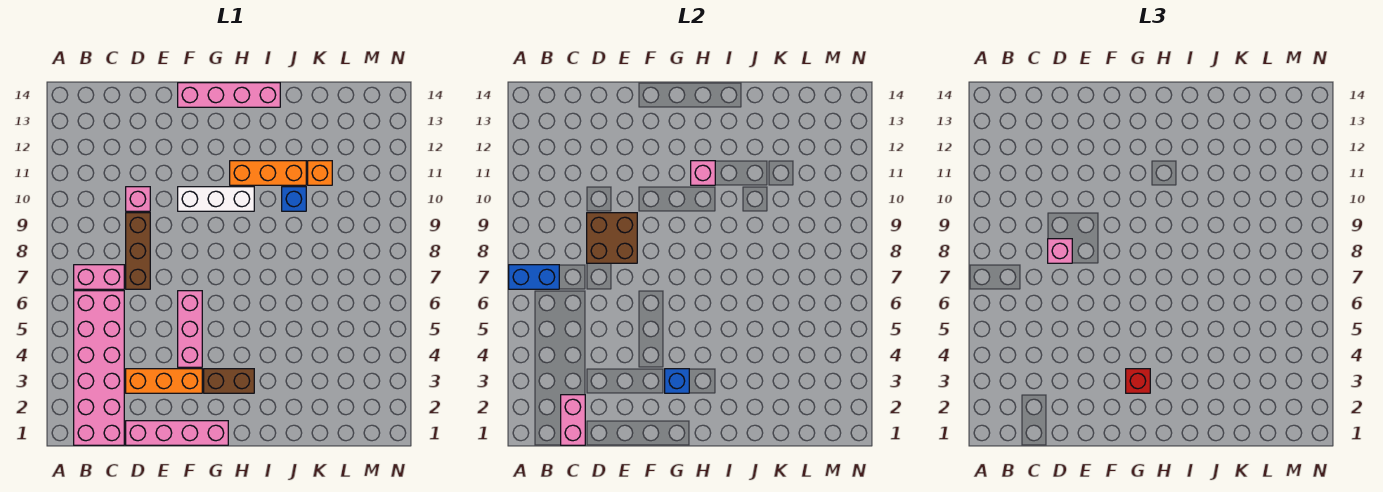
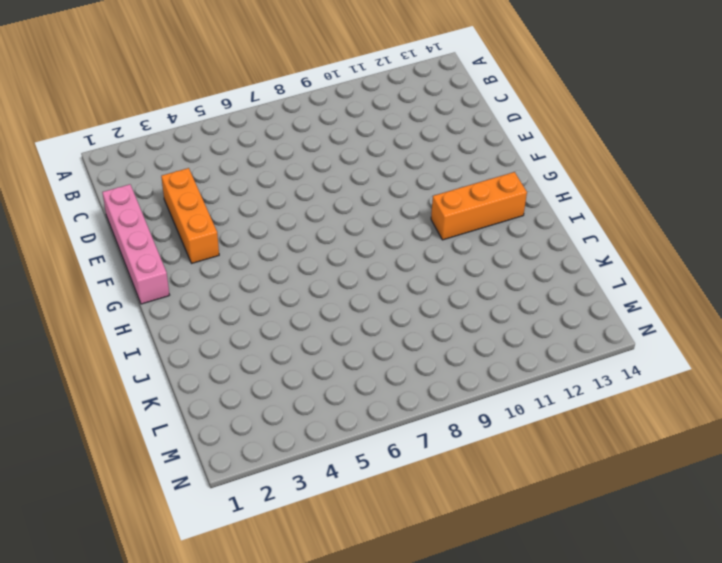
orange 1x3 brick [431,172,527,240] -> orange 1x3 brick turned to [230,161,306,185]
none -> pink 2x6 brick [74,291,124,445]
none -> pink 1x2 brick [74,265,124,289]
none -> brown 1x3 brick [126,213,150,289]

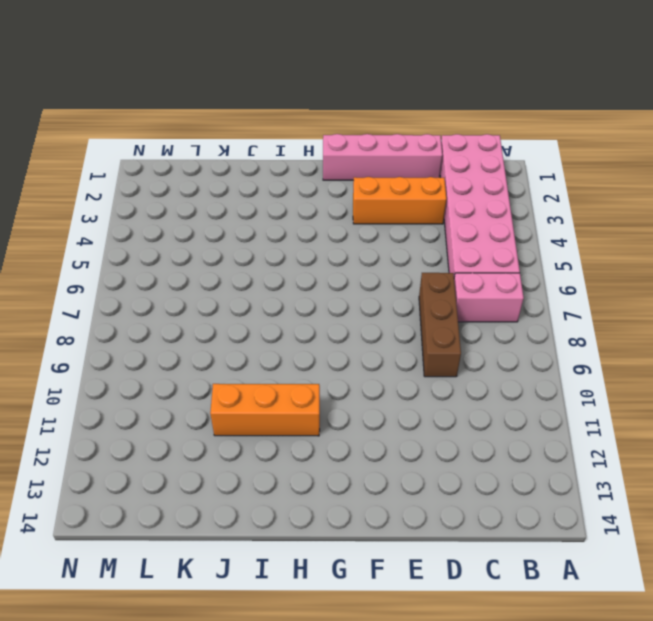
none -> pink 1x1 brick [126,187,150,211]
none -> pink 1x3 brick [178,291,202,367]
none -> white 1x3 brick [178,187,254,211]

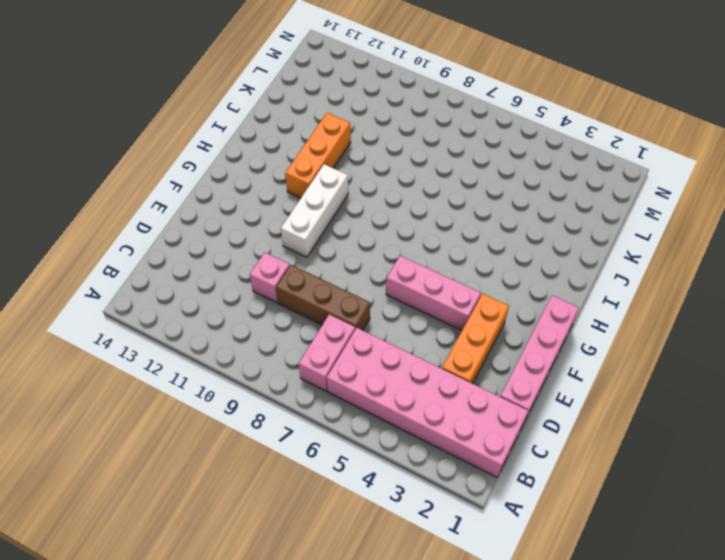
none -> pink 1x4 brick [178,83,280,107]
none -> brown 1x2 brick [204,369,254,393]
none -> blue 1x1 brick [282,187,306,211]

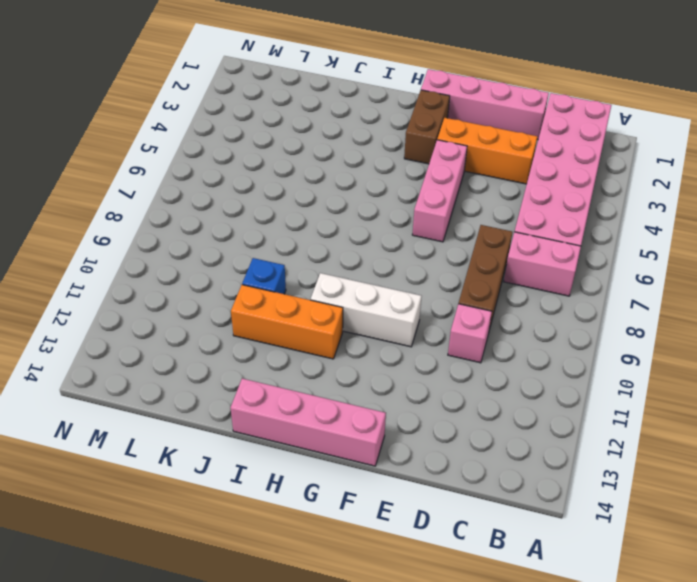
brown 1x2 brick [404,90,450,164] -> brown 1x2 brick turned to [204,369,254,393]
none -> orange 1x1 brick [308,161,332,185]
none -> blue 1x2 brick [509,265,559,289]
none -> pink 1x2 brick [561,395,585,445]

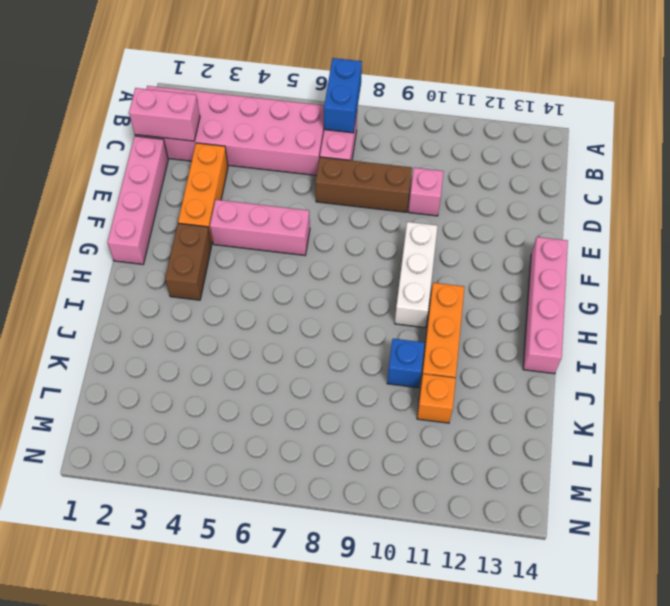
none -> brown 2x2 brick [587,213,637,263]
none -> blue 1x1 brick [665,369,689,393]
none -> pink 1x1 brick [691,161,715,185]

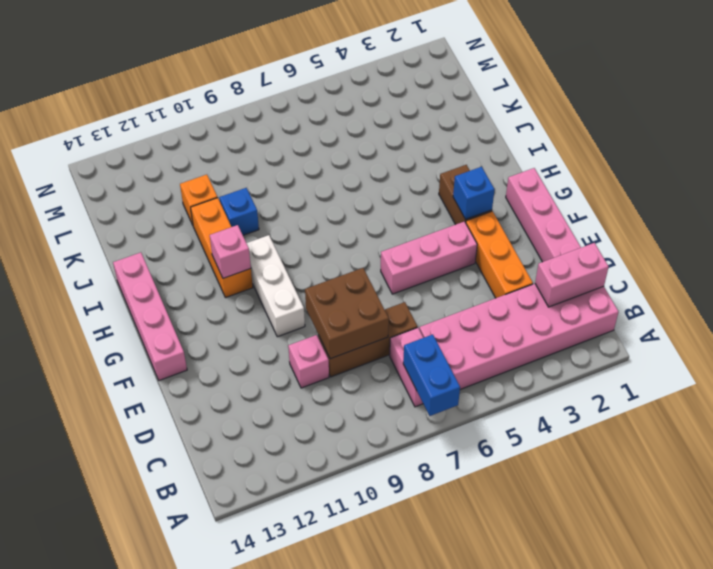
none -> pink 1x1 brick [1048,239,1072,263]
none -> red 1x1 brick [1126,369,1150,393]

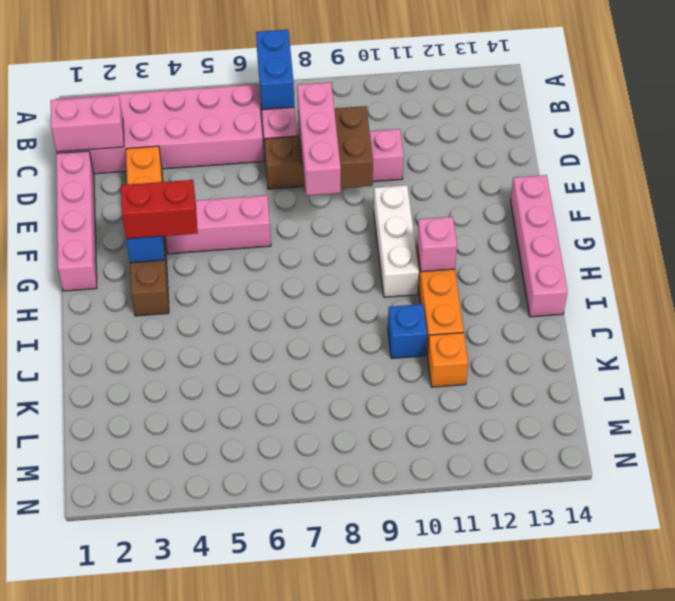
pink 1x3 brick [297,82,341,195] -> pink 1x1 brick [1048,239,1072,263]
red 1x2 brick [121,180,198,239] -> red 1x1 brick [1126,369,1150,393]

